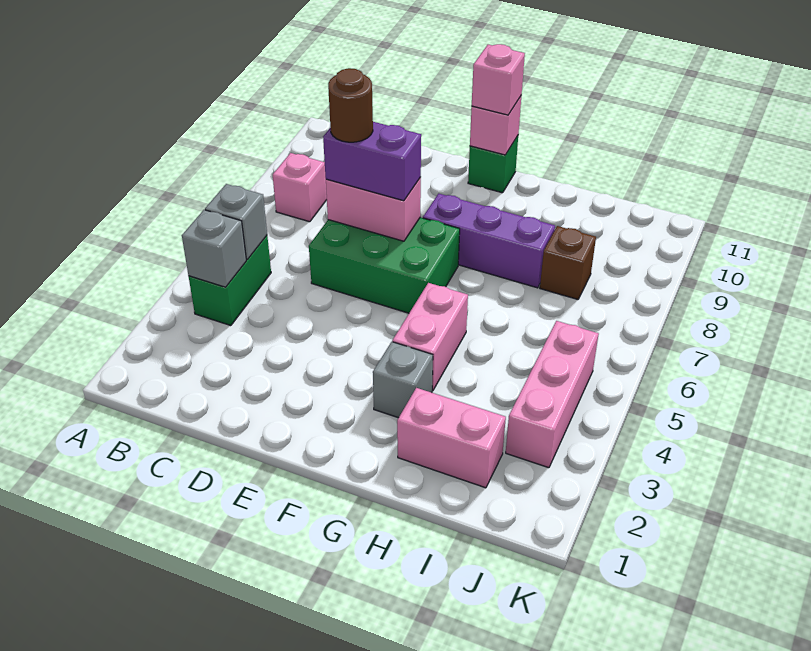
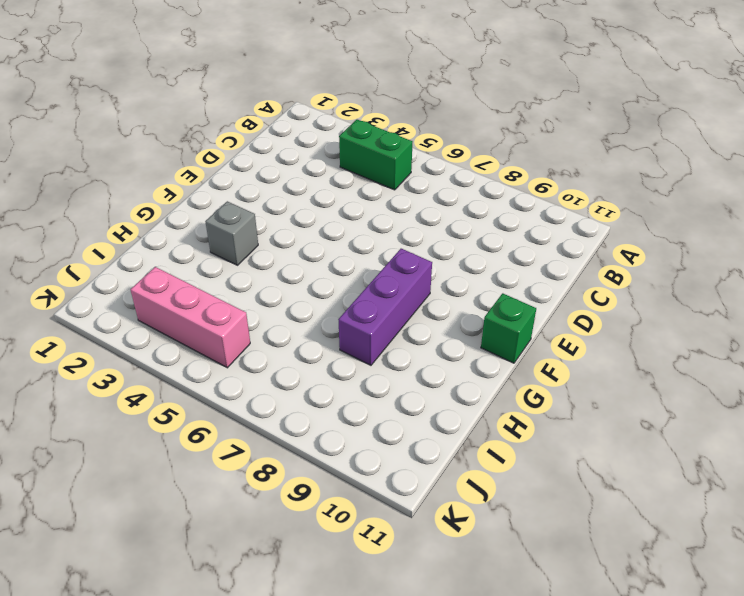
none -> pink 1x1 brick [273,153,327,222]
none -> green 2x3 brick [309,217,460,313]
none -> pink 1x2 brick [392,283,468,391]

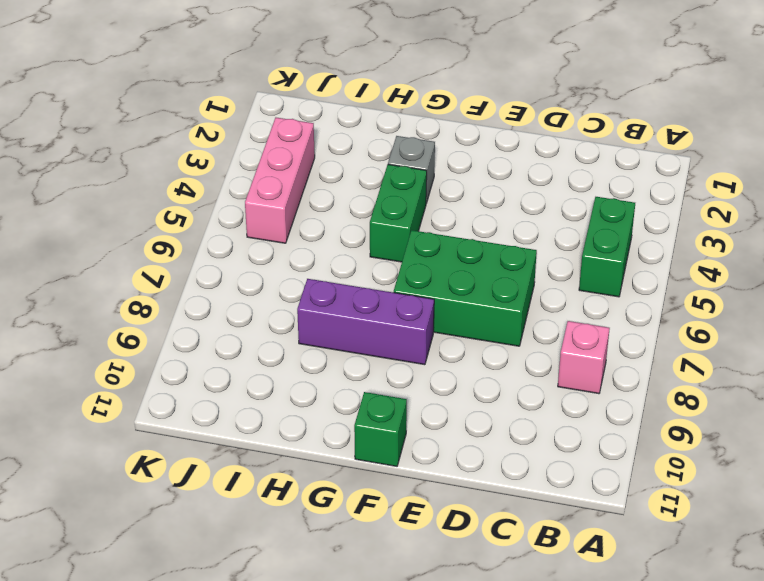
green 1x2 brick [370,165,427,262] -> pink 1x2 brick [392,283,468,391]
none -> pink 1x2 brick [397,388,506,488]
none -> brown 1x1 brick [540,226,596,299]
none -> grey 1x1 brick [182,210,246,287]

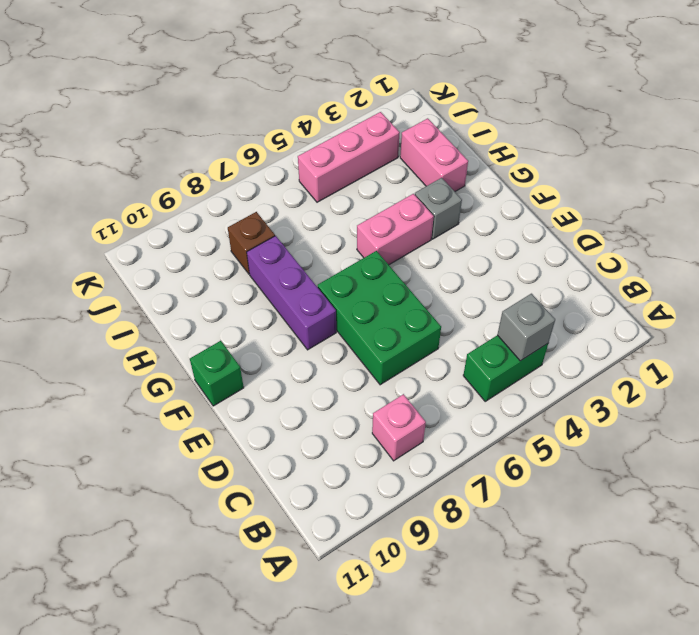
none -> grey 1x1 brick [205,184,267,260]
none -> pink 1x2 brick [326,178,421,241]
none -> pink 1x1 brick [470,96,521,155]

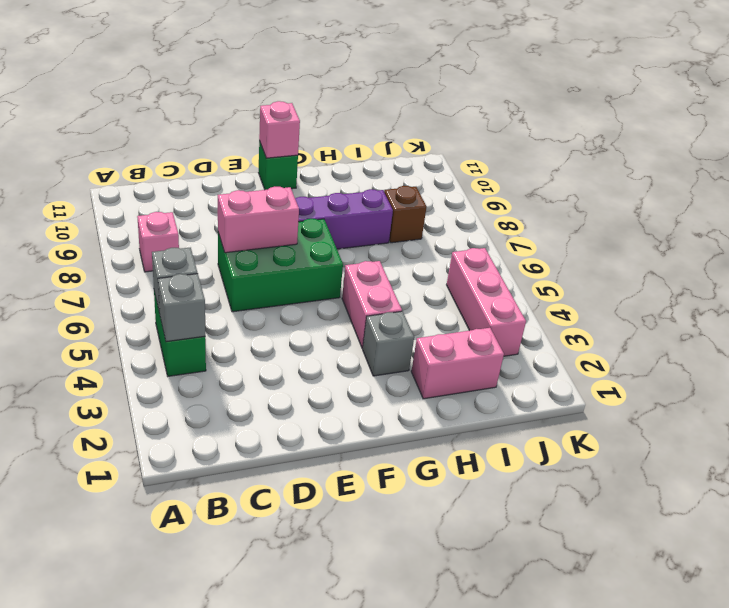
none -> purple 1x2 brick [323,122,421,201]
none -> pink 1x1 brick [472,44,525,115]
none -> brown 1x1 round brick [328,68,373,142]

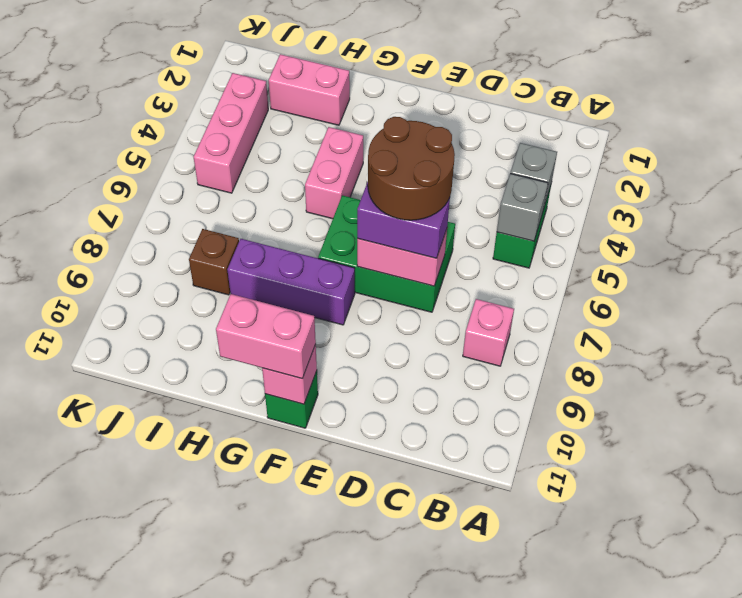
brown 2x2 round brick [368,117,455,220] -> brown 1x1 round brick [328,68,373,142]
pink 1x2 brick [216,294,316,379] -> pink 1x1 brick [472,44,525,115]
none -> grey 1x1 brick [373,342,433,418]

